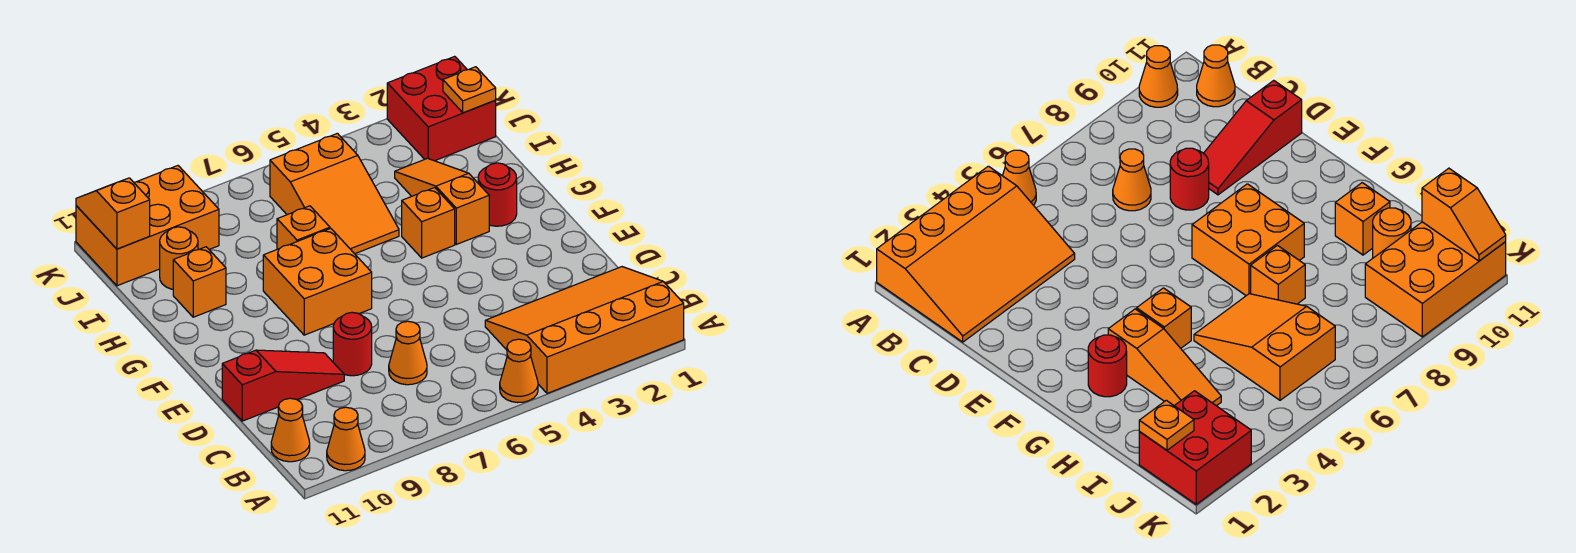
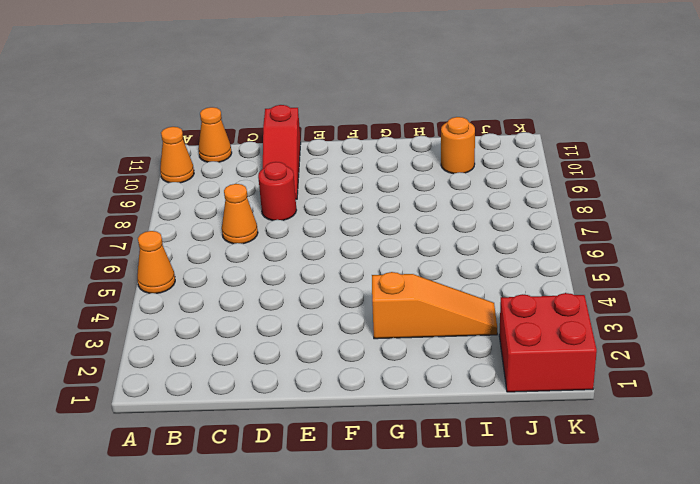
none -> orange 3x4 slope [485,267,684,393]
none -> orange 2x2 brick [263,228,372,335]
none -> red 1x1 round brick [478,163,517,226]

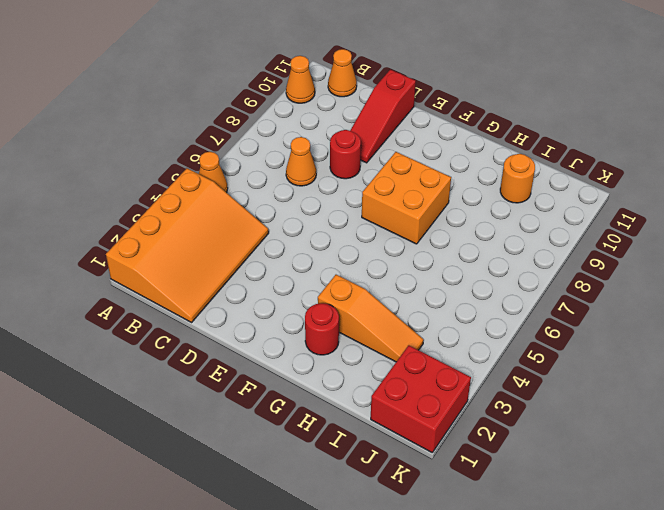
none -> orange 1x1 brick [402,188,455,258]
none -> orange 2x3 slope [270,133,399,254]
none -> orange 1x1 brick [277,206,330,249]

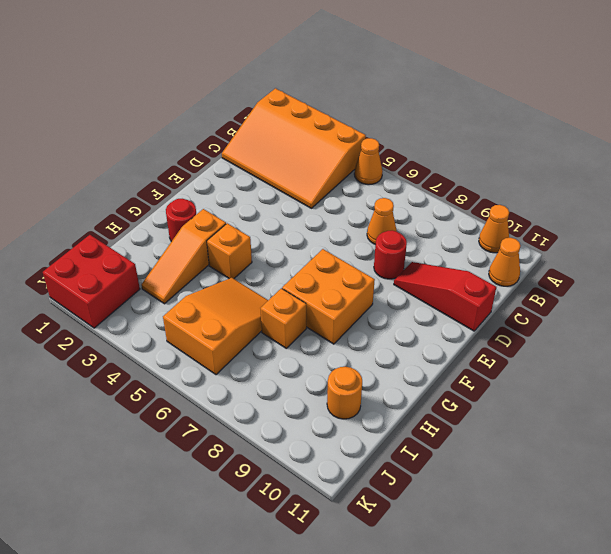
none -> orange 1x1 brick [173,247,226,317]
none -> orange 2x3 brick [76,166,219,286]
none -> orange 1x1 plate [443,67,496,113]

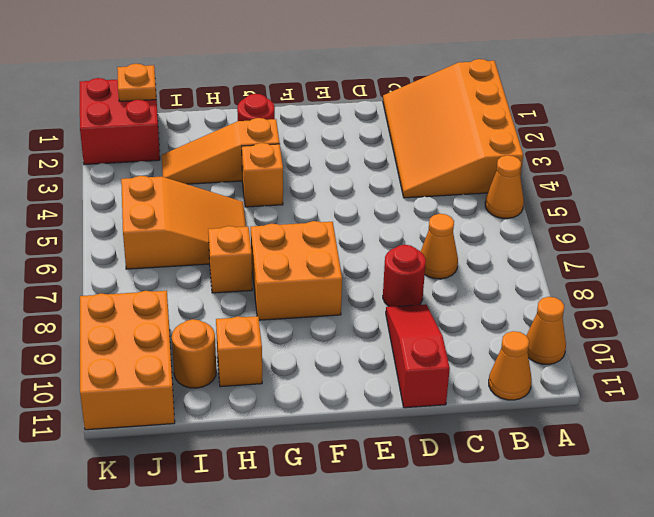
none -> orange 1x2 slope [76,178,150,249]

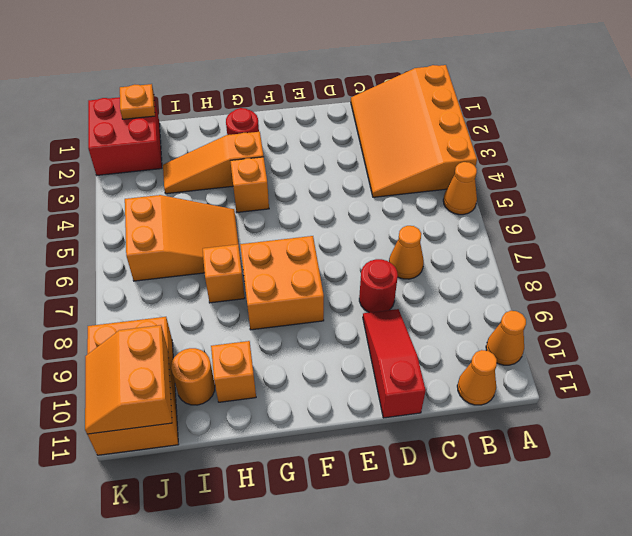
orange 2x2 slope [85,325,172,434] -> orange 1x2 slope [76,178,150,249]

